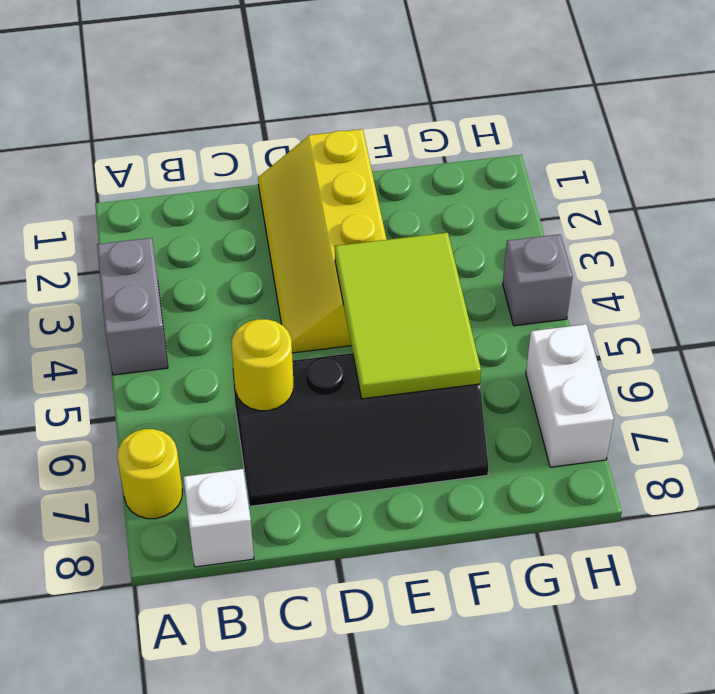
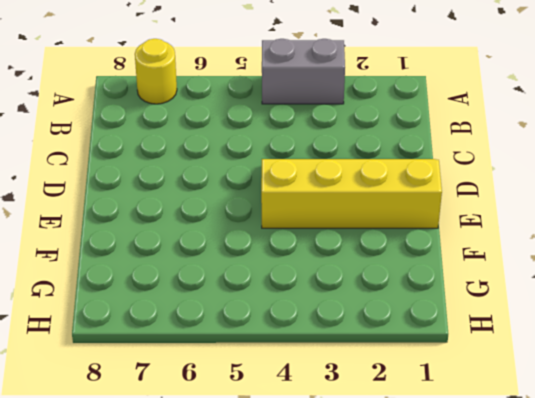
none -> white 1x1 brick [183,469,254,567]
none -> black 2x4 slope [232,353,488,506]

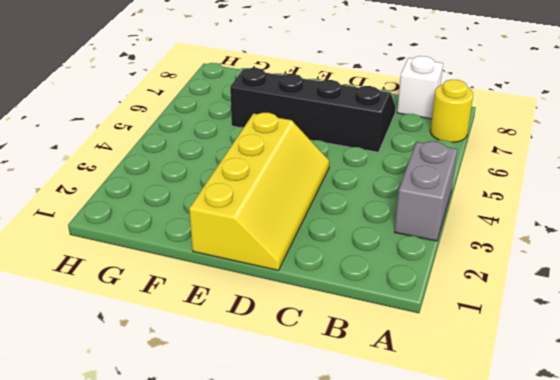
none -> grey 1x1 brick [503,234,573,326]
none -> white 1x2 brick [526,324,614,467]

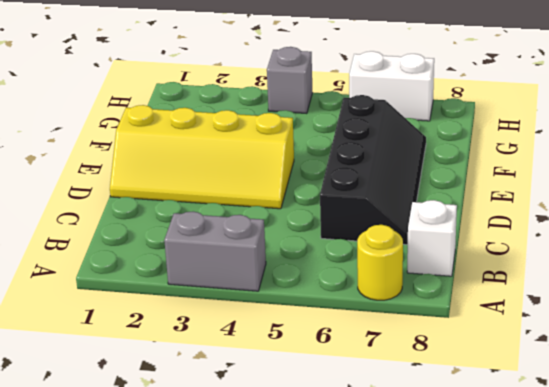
none -> yellow 1x1 round brick [232,319,293,411]
none -> lime 2x3 tile [335,233,481,399]

